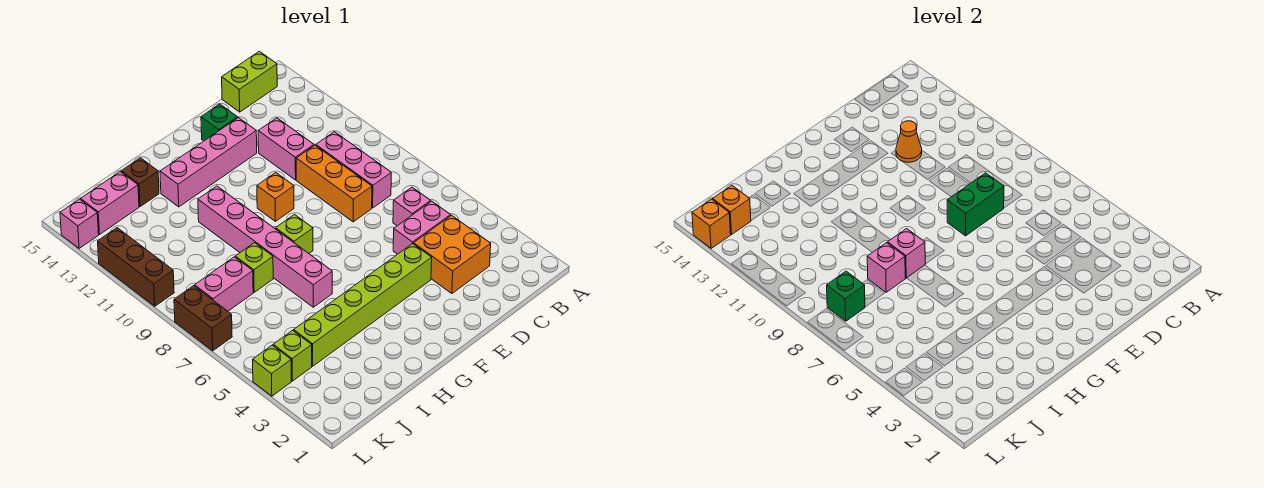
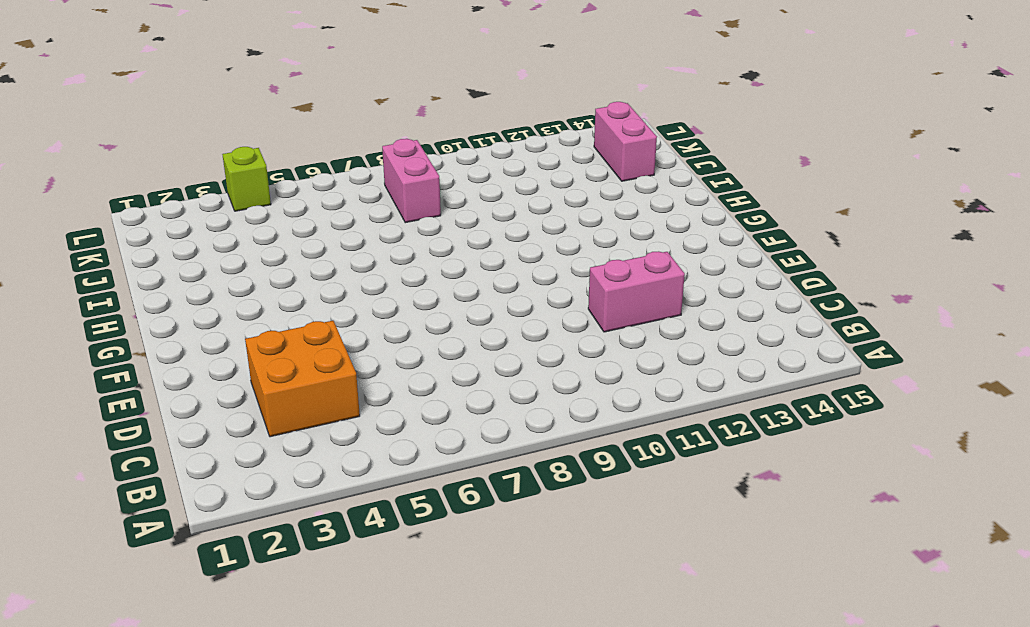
none -> lime 1x2 brick [222,51,277,112]
none -> pink 1x2 brick [393,201,451,254]
none -> pink 1x1 brick [393,187,431,226]

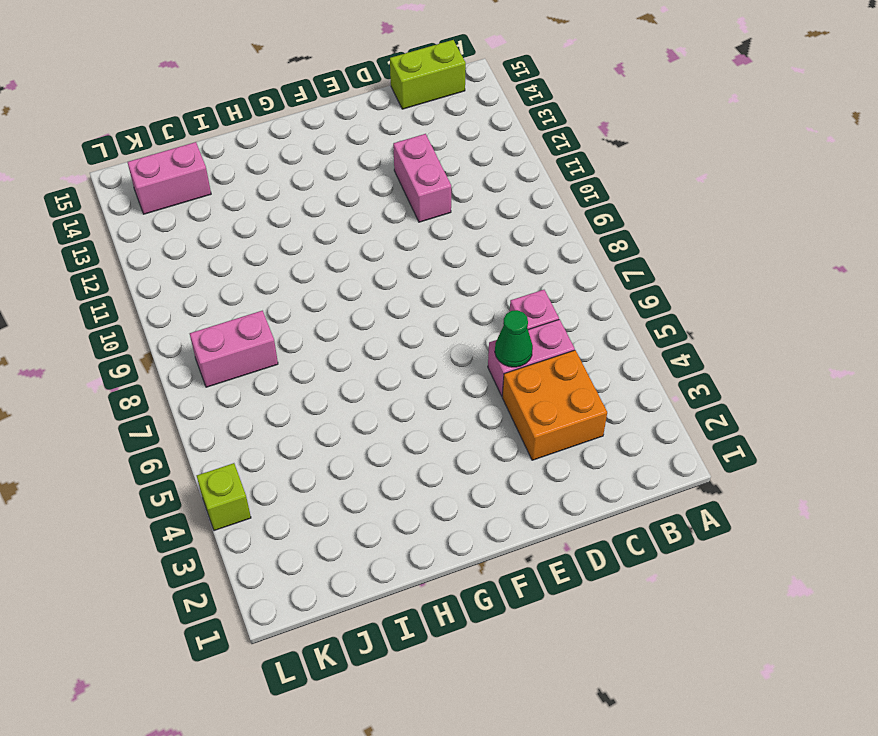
green 1x1 cone [495,310,533,367] -> none
none -> pink 1x3 brick [316,132,391,208]
none -> orange 1x3 brick [296,145,372,222]
none -> lime 1x6 brick [294,244,432,366]

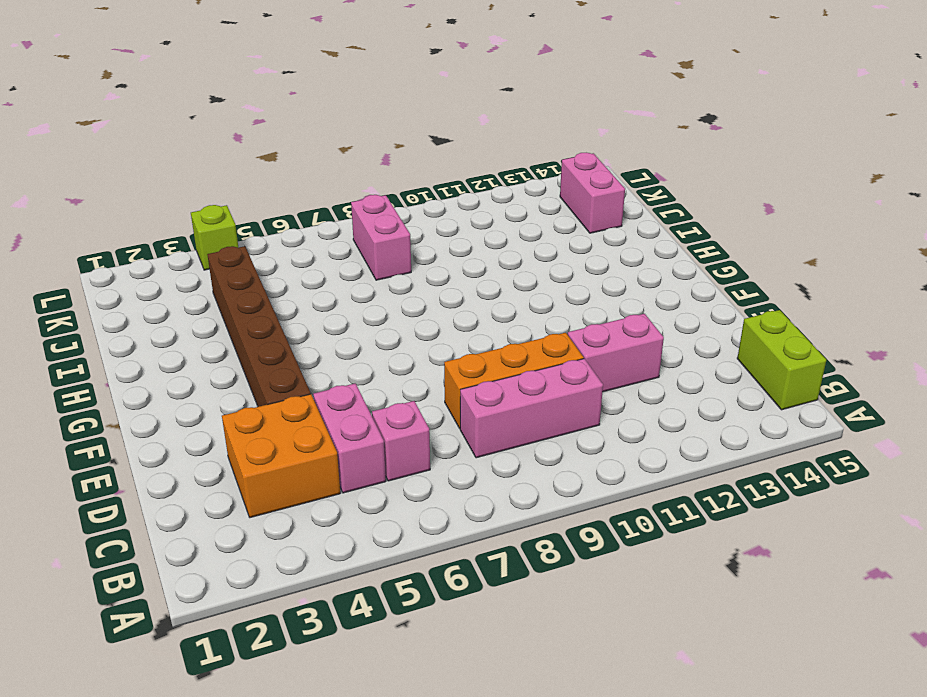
brown 1x6 brick [207,246,311,407] -> lime 1x6 brick [294,244,432,366]
none -> pink 1x4 brick [160,118,257,207]
none -> green 1x1 brick [201,104,238,141]
none -> orange 1x1 brick [257,173,294,221]

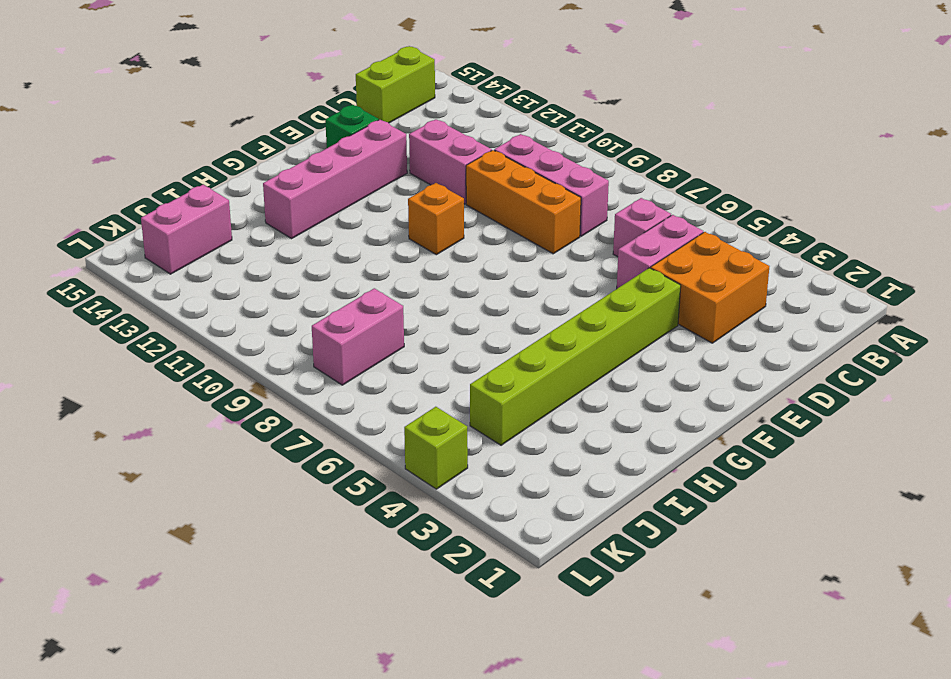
none -> lime 1x1 brick [276,215,313,253]
none -> pink 1x6 brick [198,186,332,307]
none -> lime 1x1 brick [235,243,273,292]

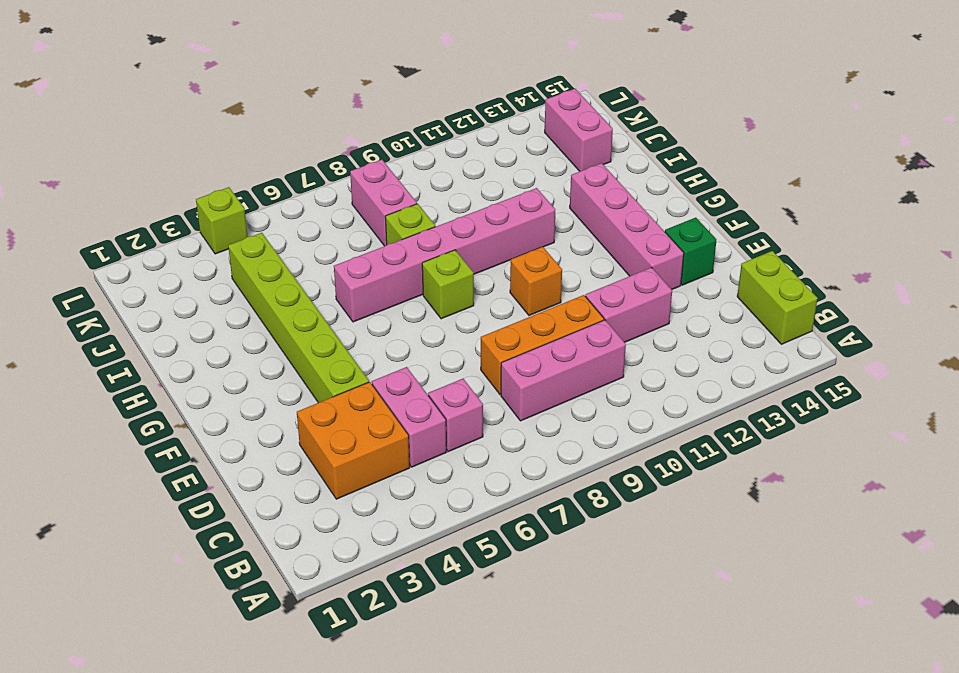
none -> brown 1x1 brick [121,158,159,207]
none -> lime 1x1 brick [273,330,312,381]
none -> brown 1x2 brick [174,286,232,351]

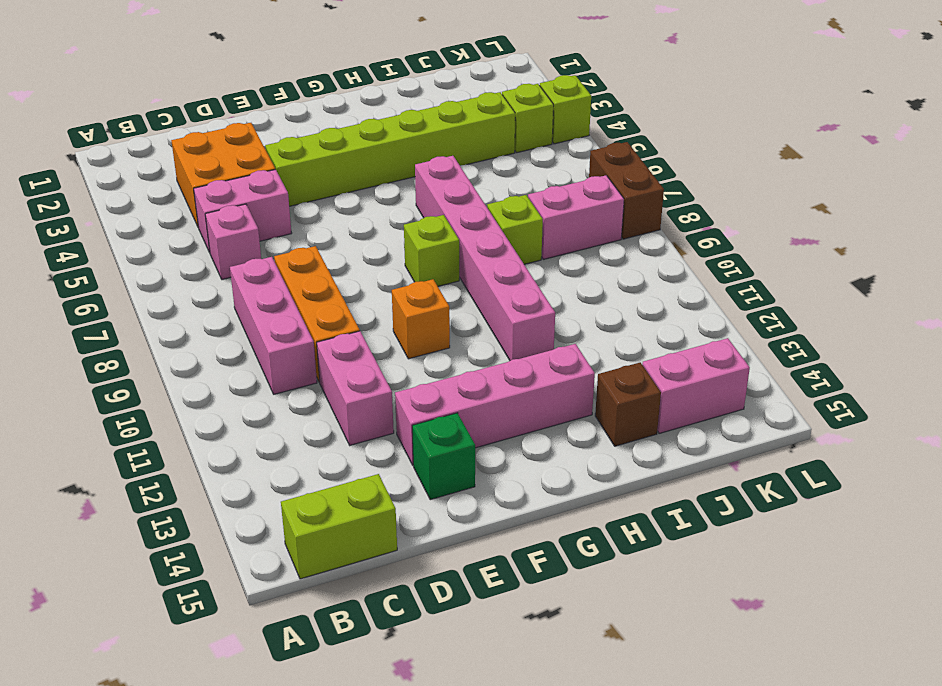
none -> brown 1x3 brick [98,228,174,306]
none -> pink 1x1 brick [60,199,99,248]
none -> green 1x2 brick [947,173,1004,236]

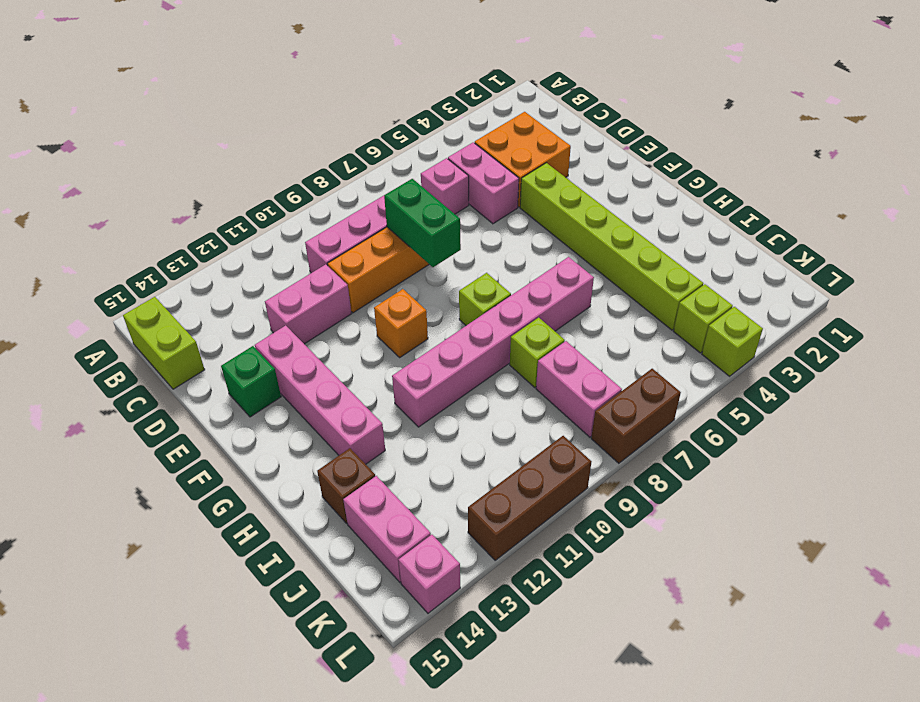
none -> orange 1x1 cone [896,121,922,162]
none -> pink 1x1 brick [888,229,925,278]
none -> pink 1x1 brick [867,243,905,292]

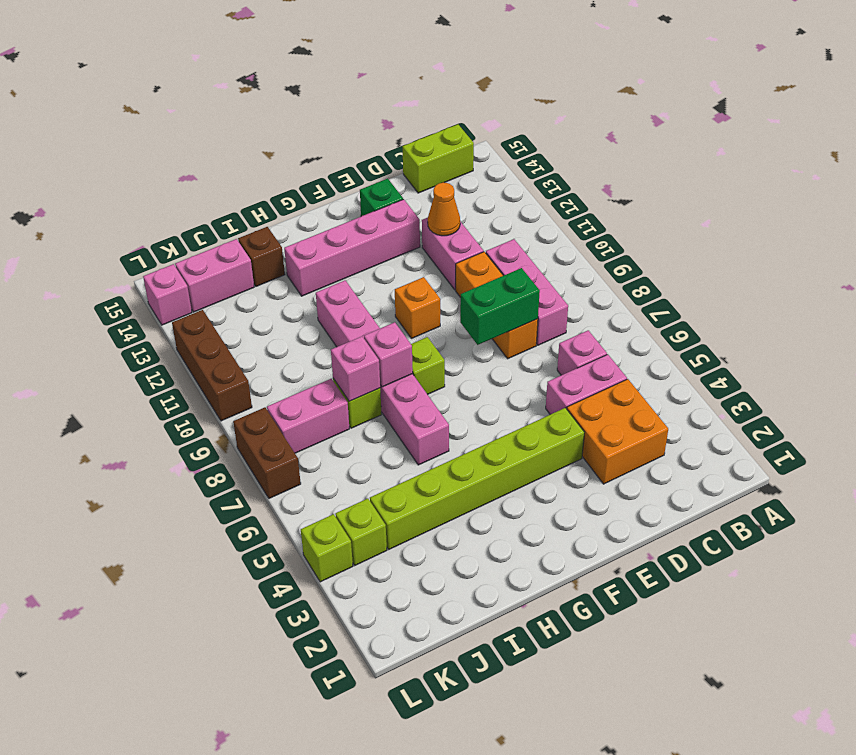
none -> green 1x1 brick [827,271,865,321]
none -> orange 1x1 brick [713,186,751,234]
none -> orange 1x1 brick [692,199,731,248]

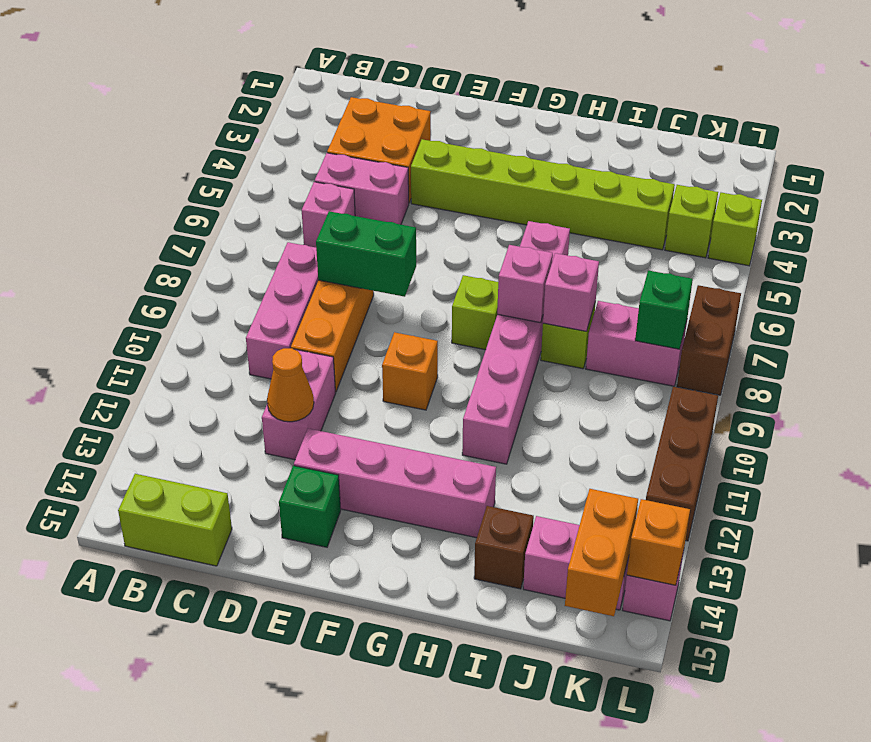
orange 1x2 brick [565,489,638,616] -> orange 1x1 brick [713,186,751,234]

